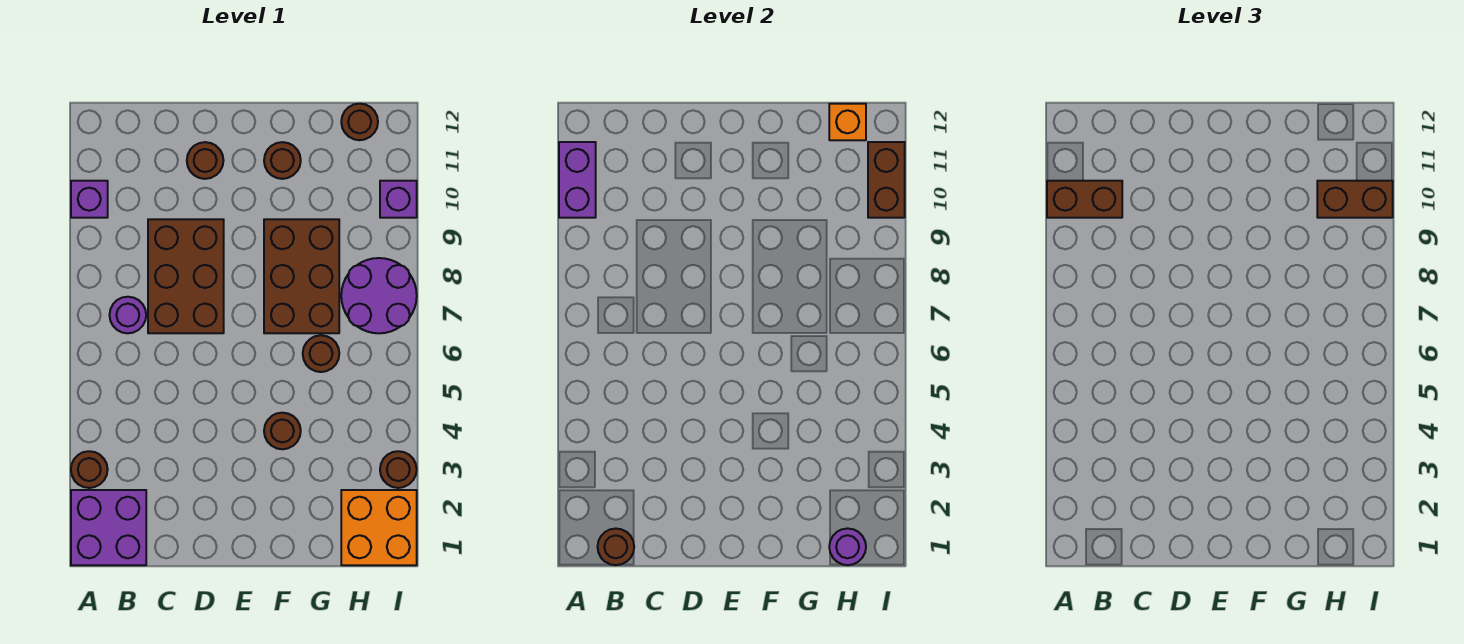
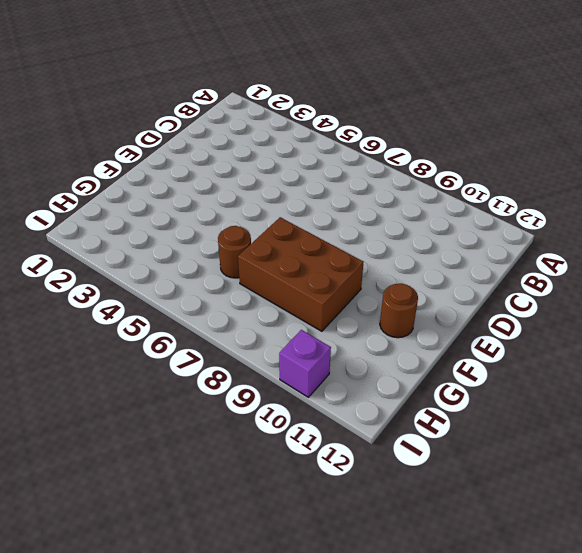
none -> purple 2x2 brick [71,490,146,565]
none -> brown 1x1 round brick [71,451,108,488]
none -> purple 1x1 brick [71,181,108,218]

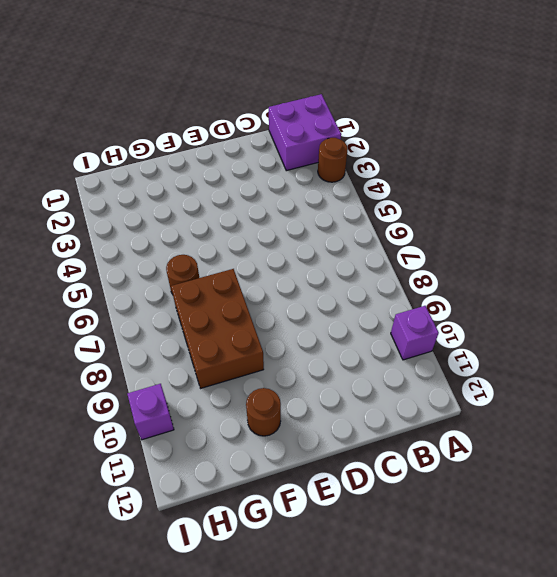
none -> purple 1x1 round brick [110,297,146,333]
none -> brown 2x3 brick [148,219,224,333]
none -> brown 1x1 round brick [187,142,223,179]

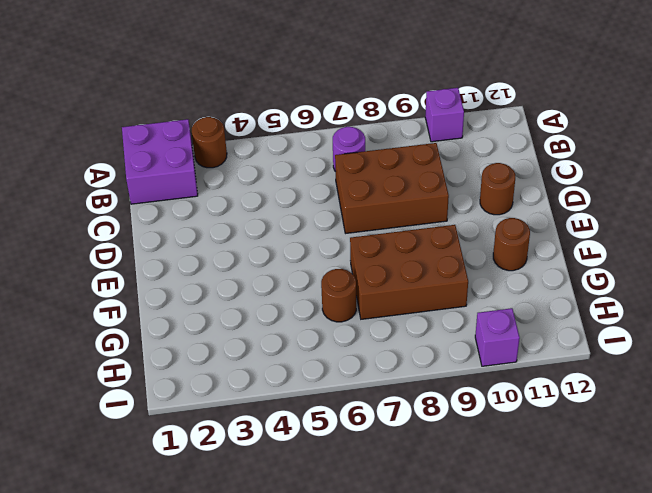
none -> brown 1x1 round brick [264,413,301,449]
none -> orange 2x2 brick [341,490,417,565]
none -> purple 2x2 round brick [341,258,417,333]

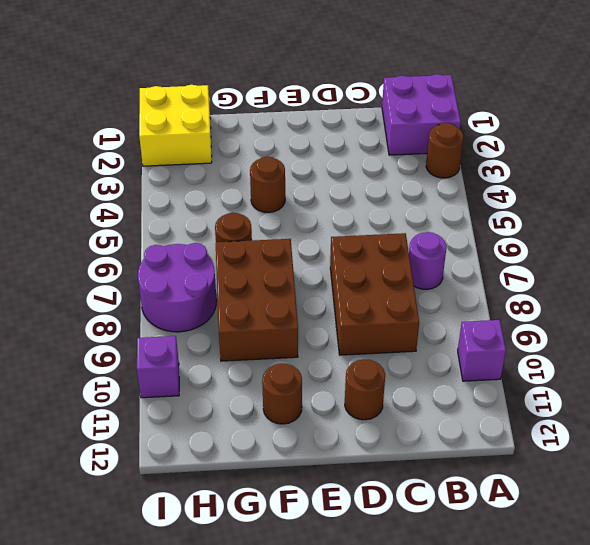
yellow 2x2 brick [139,85,212,166] -> orange 2x2 brick [341,490,417,565]
none -> brown 1x1 round brick [341,104,378,140]
none -> brown 1x1 round brick [380,451,417,488]
none -> purple 1x2 brick [559,142,596,218]

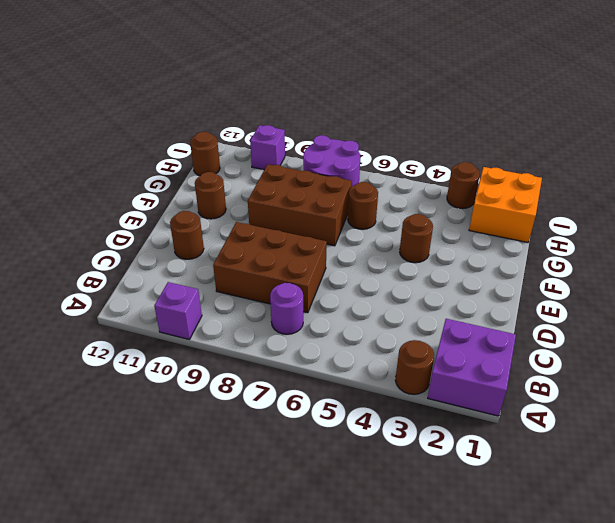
none -> purple 1x2 brick [559,142,596,218]
none -> brown 1x1 round brick [598,529,634,565]
none -> purple 1x1 round brick [829,528,866,565]

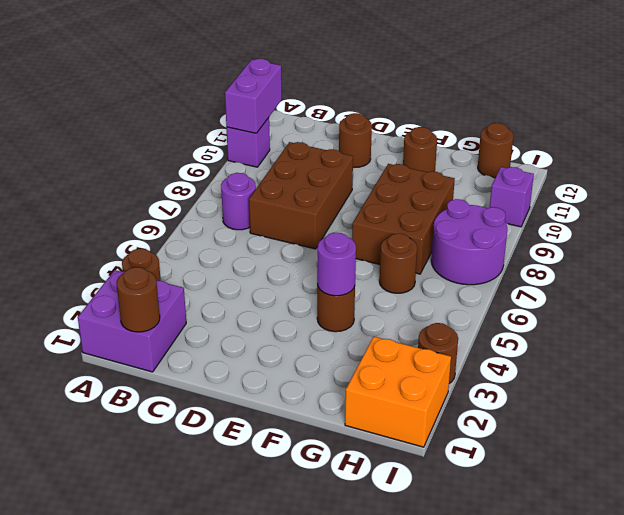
purple 1x1 round brick [317,233,356,296] -> purple 1x1 round brick moved to [829,528,866,565]
none -> orange 1x1 brick [829,104,866,140]
none -> brown 1x2 brick [868,142,905,218]
none -> brown 1x2 brick [1047,181,1122,218]

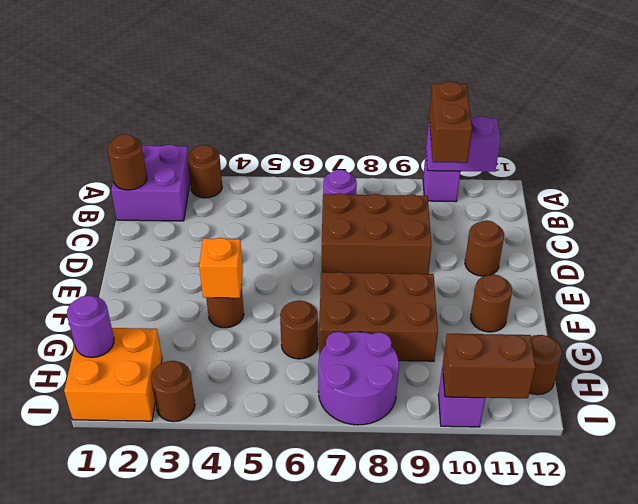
orange 1x1 brick [199,238,243,298] -> orange 1x1 brick moved to [829,104,866,140]
none -> brown 1x2 brick [1317,181,1393,218]

